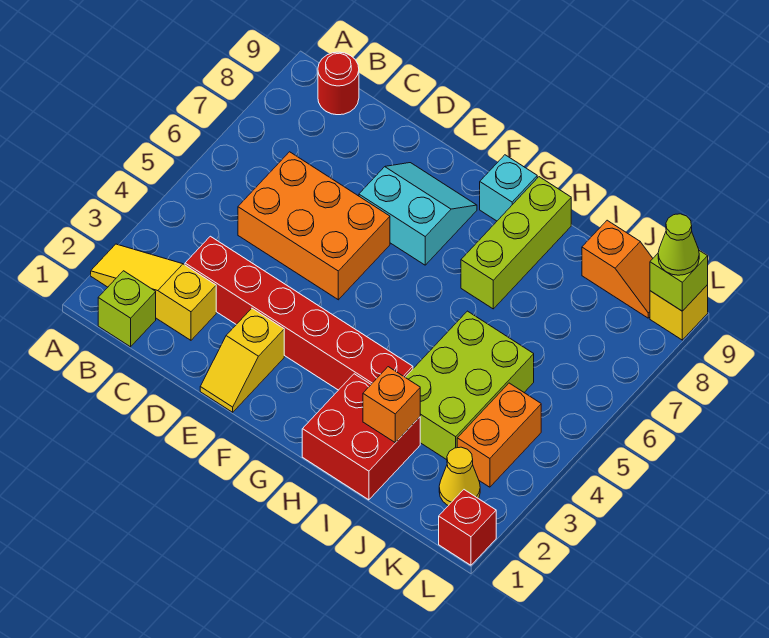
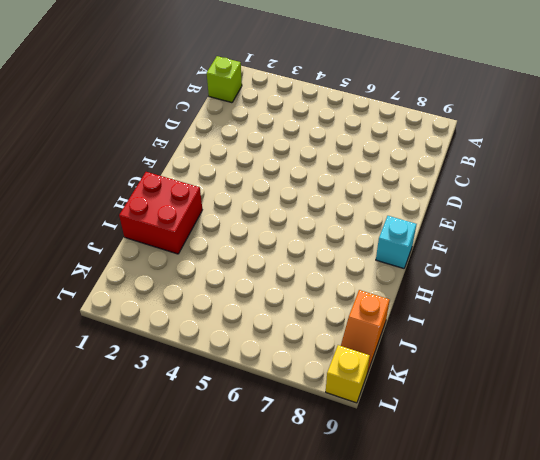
none -> yellow 1x3 slope [91,244,216,340]
none -> red 1x1 round brick [318,52,359,115]
none -> red 1x6 brick [185,236,413,390]

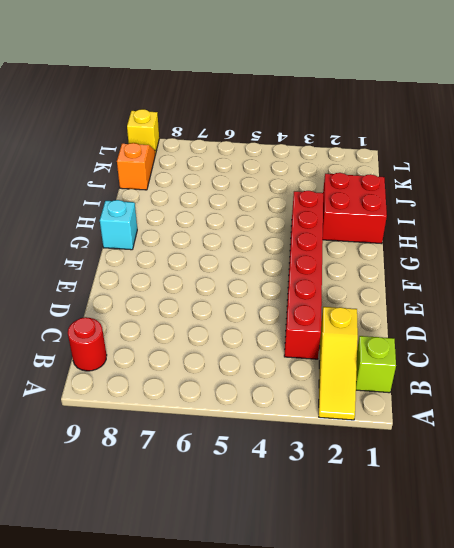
none -> orange 2x3 brick [238,152,390,300]
none -> yellow 1x2 slope [200,308,284,412]
none -> cyan 2x2 slope [359,163,477,265]

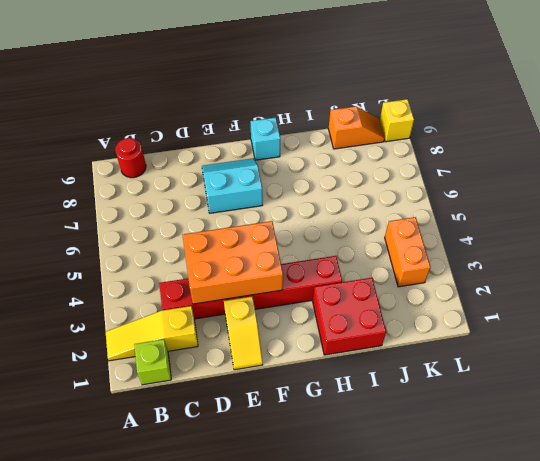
orange 2x3 brick [183,221,283,304] -> orange 2x3 brick moved to [238,152,390,300]
none -> lime 1x3 brick [461,177,571,309]
none -> lime 2x3 brick [405,311,534,460]
none -> yellow 1x1 cone [439,447,480,506]

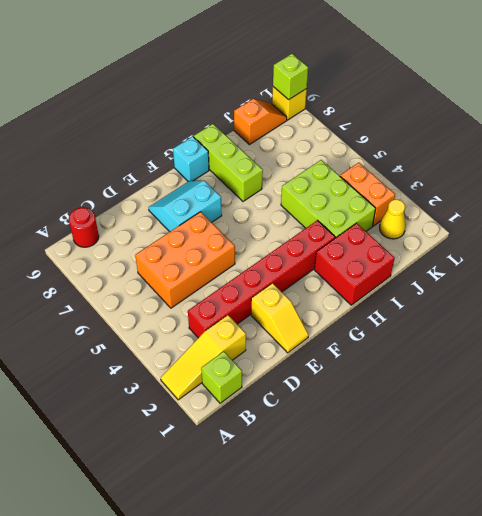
none -> red 1x1 brick [439,490,496,565]
none -> orange 1x1 brick [363,367,420,443]
none -> lime 1x1 cone [658,214,699,275]

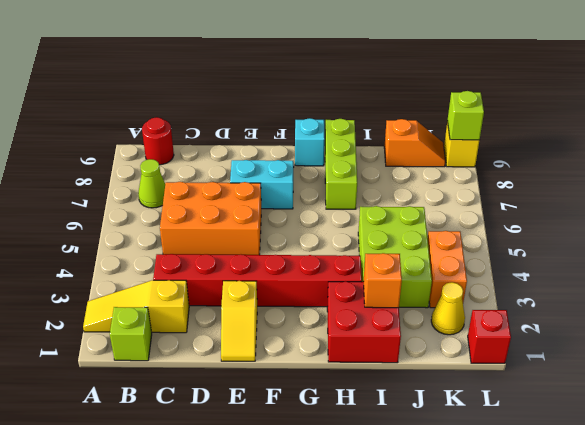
lime 1x1 cone [138,159,165,208] -> lime 1x1 cone moved to [658,214,699,275]

